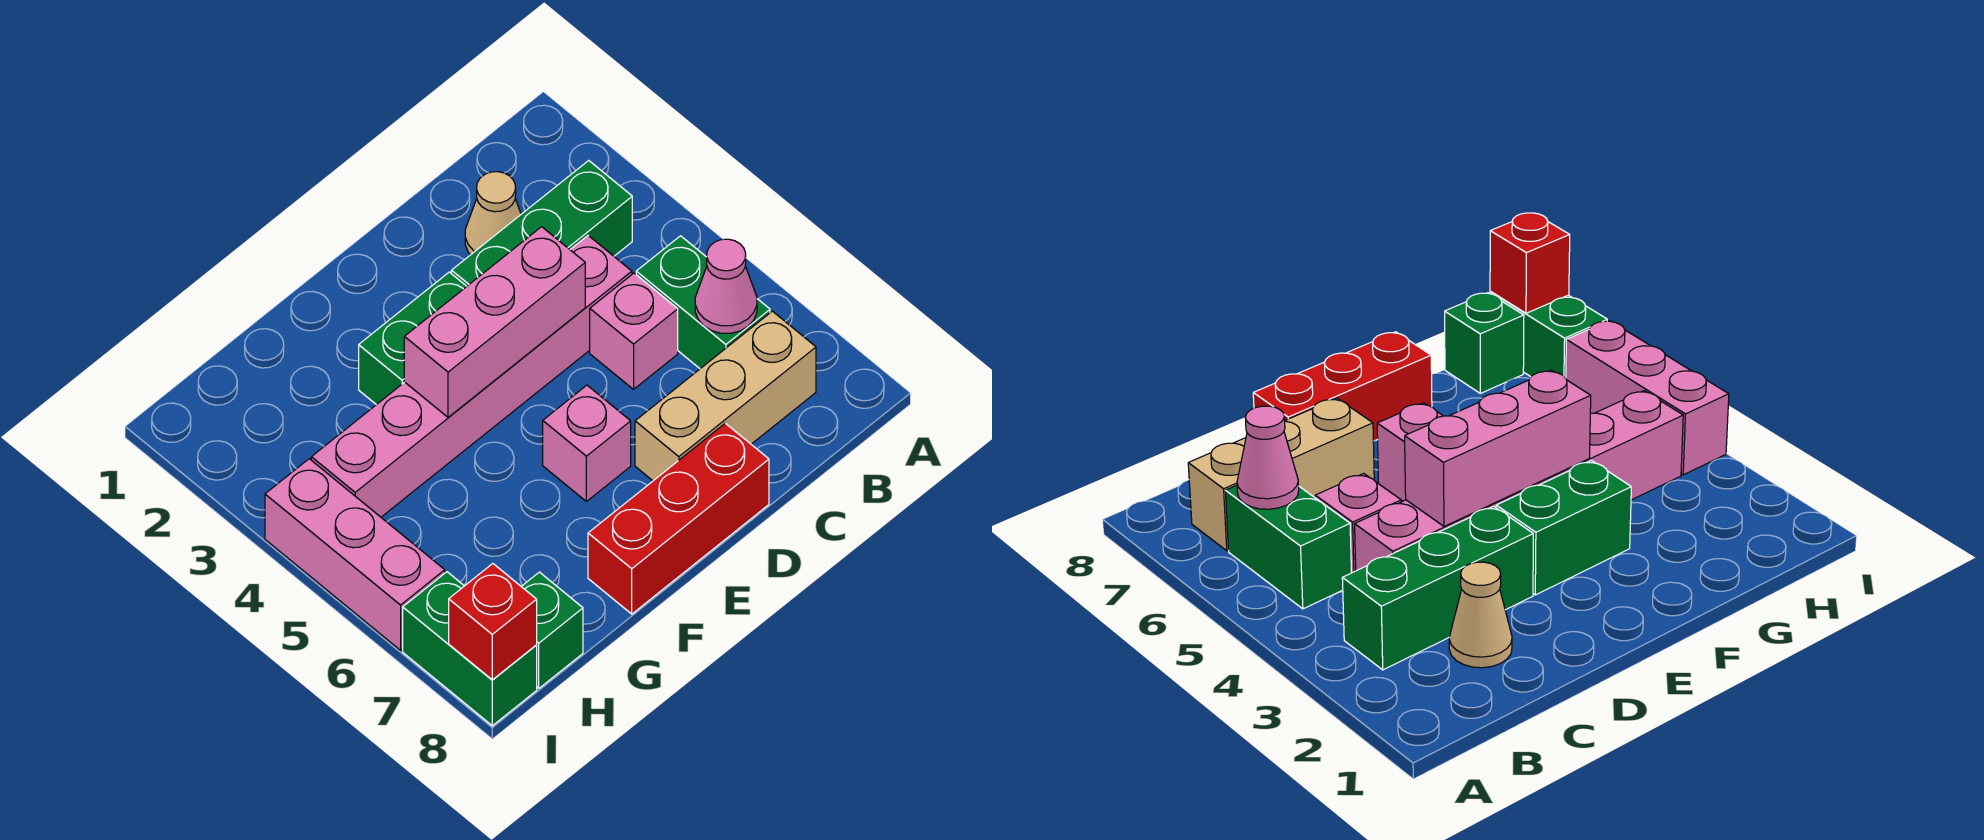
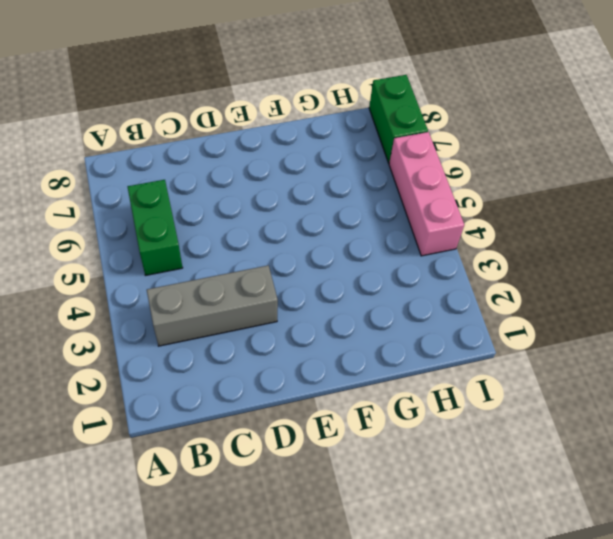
grey 1x3 brick [147,265,278,346] -> green 1x3 brick [451,161,632,286]
none -> tan 1x3 brick [635,311,816,481]
none -> tan 1x1 cone [465,172,521,255]
none -> pink 1x6 brick [311,236,632,517]

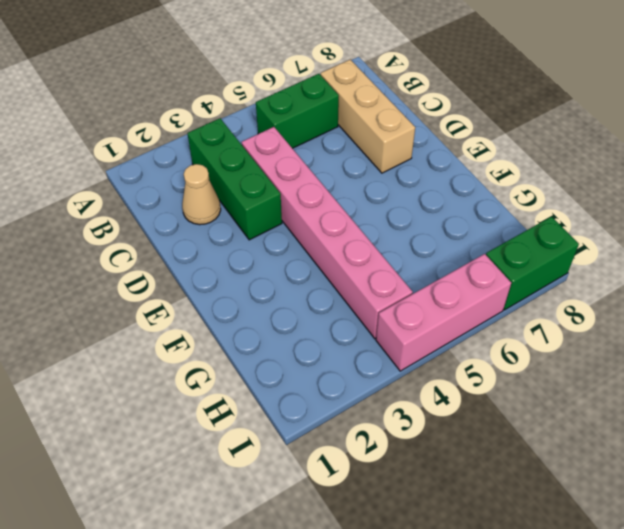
none -> pink 1x1 brick [590,273,678,389]
none -> red 1x3 brick [588,423,769,614]
none -> green 1x2 brick [359,272,467,405]

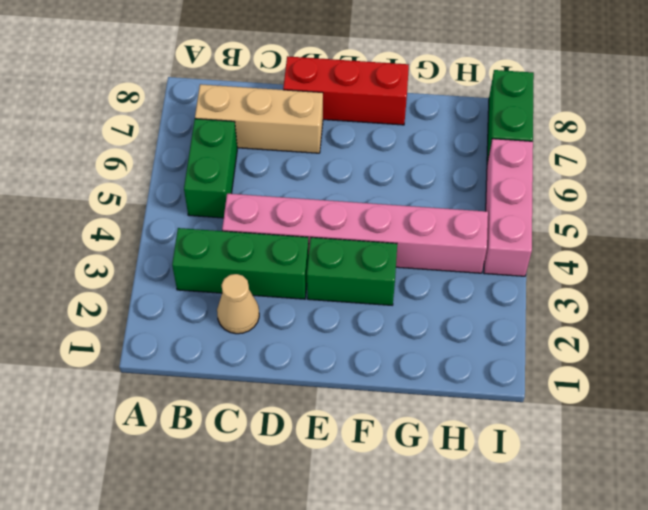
none -> pink 1x1 brick [590,273,678,389]
none -> pink 1x1 brick [543,385,631,501]
none -> green 1x1 brick [521,572,583,688]

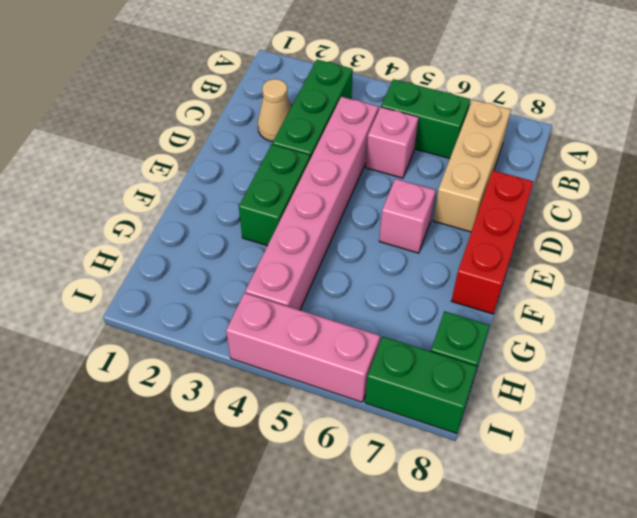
none -> pink 1x1 cone [695,239,757,333]
none -> pink 1x3 brick [404,227,585,417]
none -> red 1x1 brick [449,564,537,680]

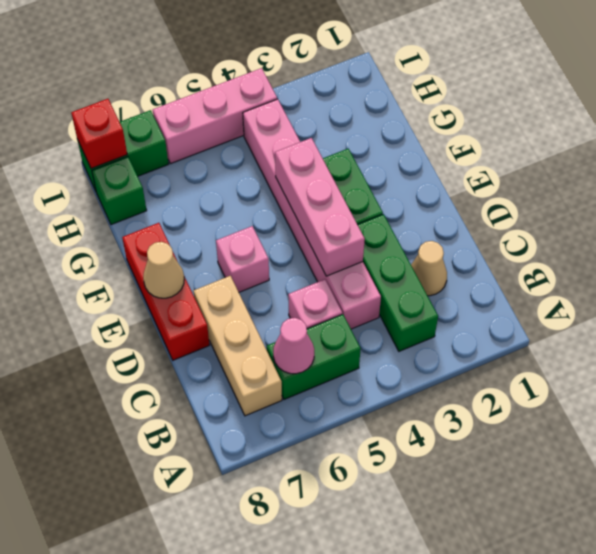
tan 1x1 cone [143,242,184,298] -> none

